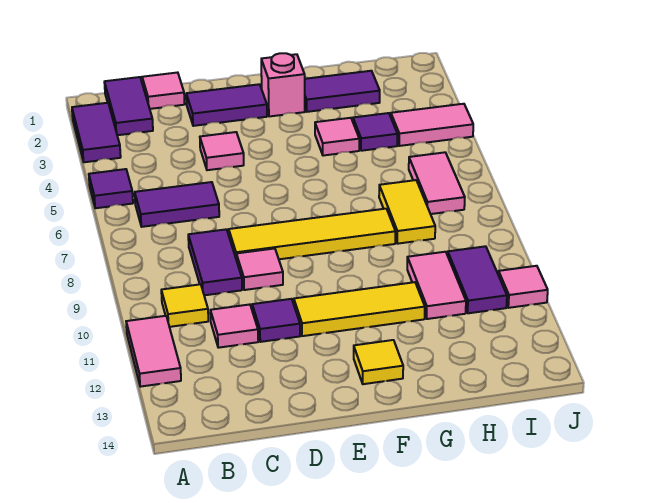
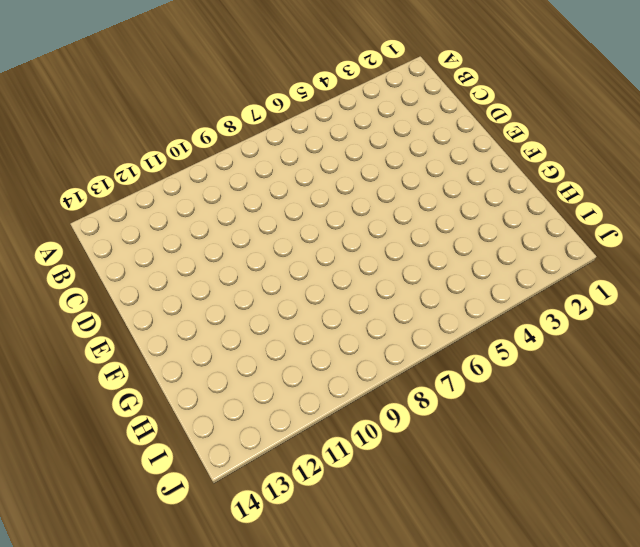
none -> purple 1x2 tile [72,103,121,162]
none -> purple 1x1 tile [89,169,133,208]
none -> pink 1x2 tile [126,316,181,387]

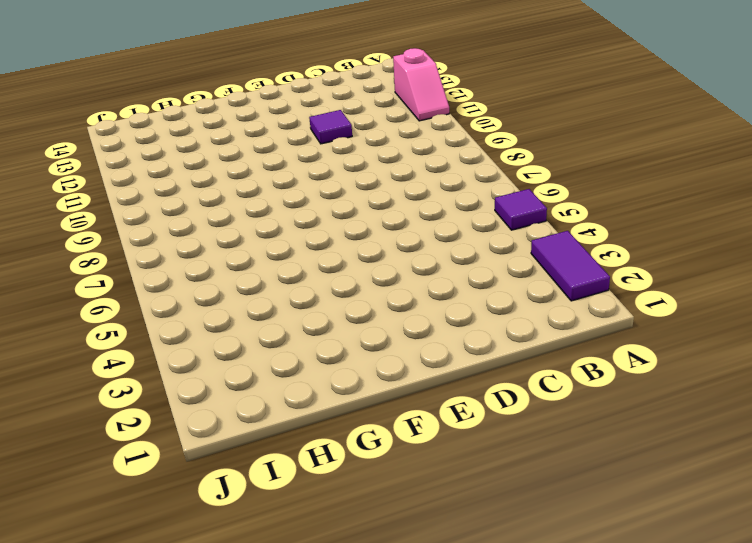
pink 1x2 slope [393,48,449,121] -> pink 1x2 tile [126,316,181,387]
none -> purple 1x2 tile [104,77,153,135]
none -> purple 1x2 tile [135,182,219,227]
none -> yellow 1x1 tile [161,284,208,327]

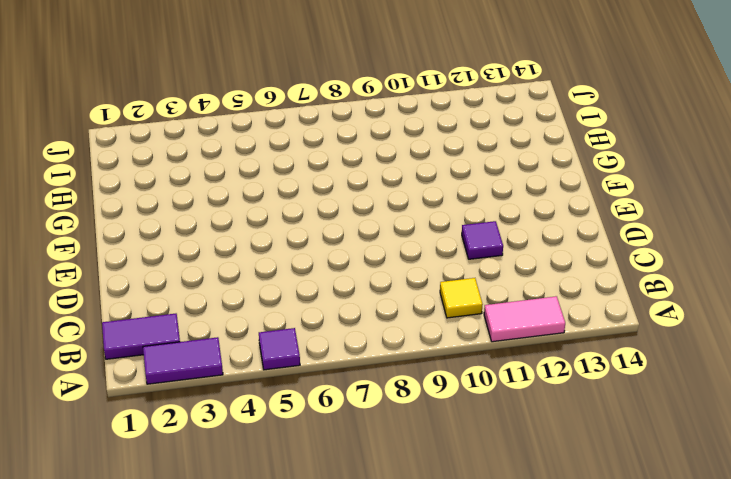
none -> purple 1x2 tile [135,182,219,227]
none -> pink 1x1 tile [142,72,185,109]
none -> purple 1x2 tile [188,229,242,295]

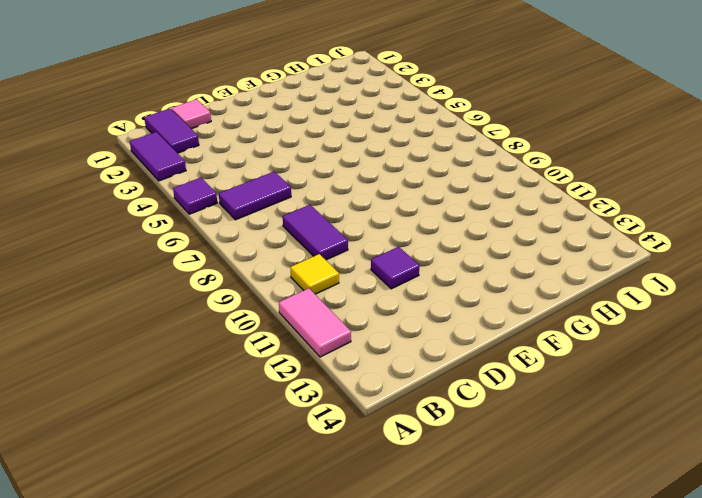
none -> pink 1x1 tile [210,304,258,348]
none -> purple 1x2 tile [186,84,267,126]
none -> pink 1x1 tile [200,132,244,170]

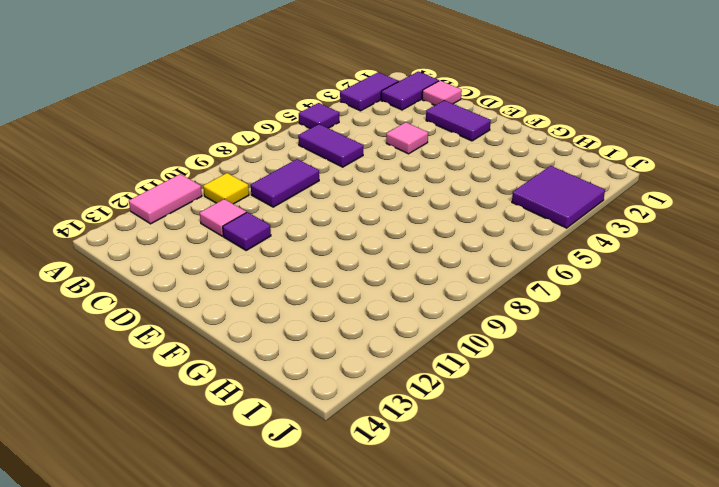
purple 2x2 tile [512,166,605,228] -> pink 1x2 tile [391,104,473,146]
none -> yellow 1x4 tile [229,209,395,260]
none -> pink 1x1 tile [236,248,283,290]
none -> yellow 1x3 tile [294,282,425,336]

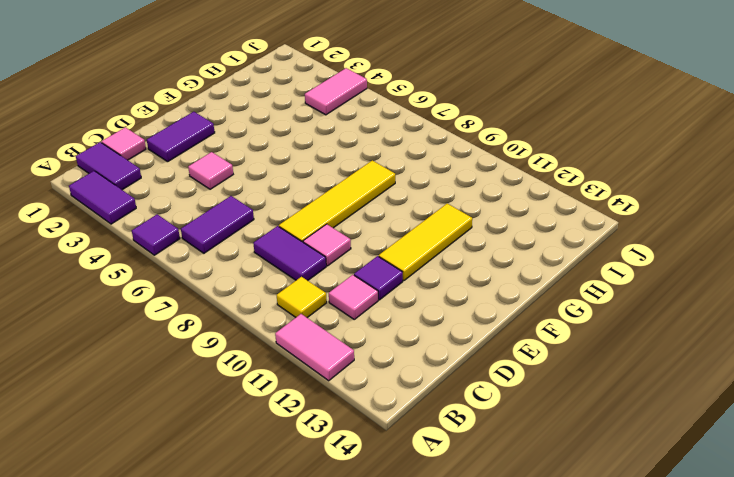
none -> pink 1x1 brick [261,53,305,116]
none -> yellow 1x1 tile [354,340,403,384]
none -> purple 1x2 tile [305,71,380,112]

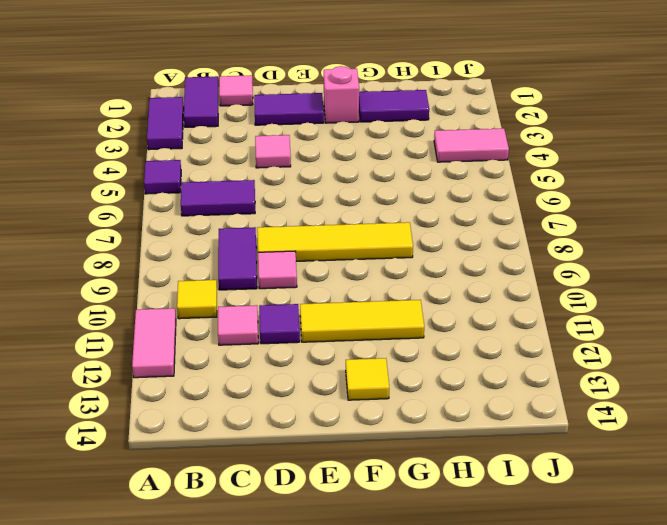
none -> pink 1x1 tile [315,118,359,156]
none -> purple 1x1 tile [353,113,398,151]
none -> yellow 1x2 tile [379,180,435,244]

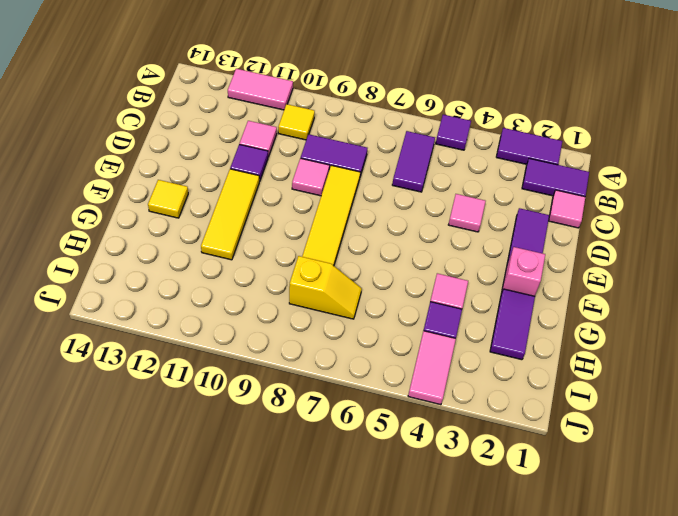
yellow 1x2 slope [289,256,362,319] -> yellow 1x2 tile [379,180,435,244]
none -> pink 1x2 tile [407,252,466,319]
none -> pink 1x2 tile [409,152,465,214]
none -> purple 1x2 tile [448,246,507,313]

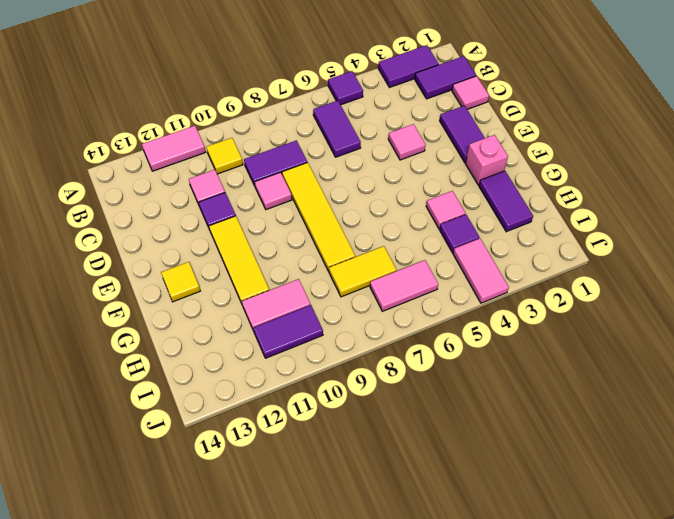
none -> pink 1x1 tile [498,266,548,308]

